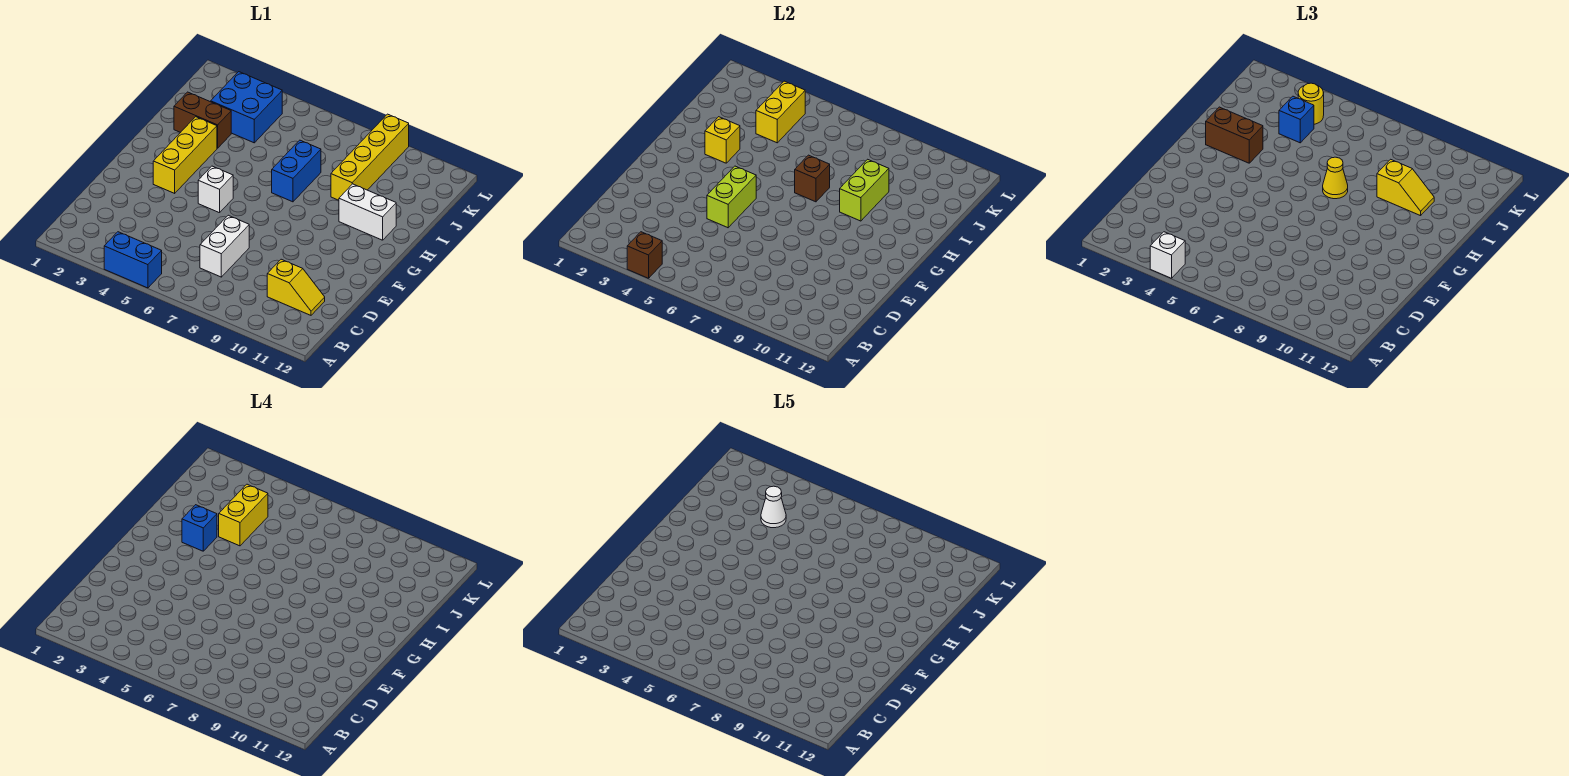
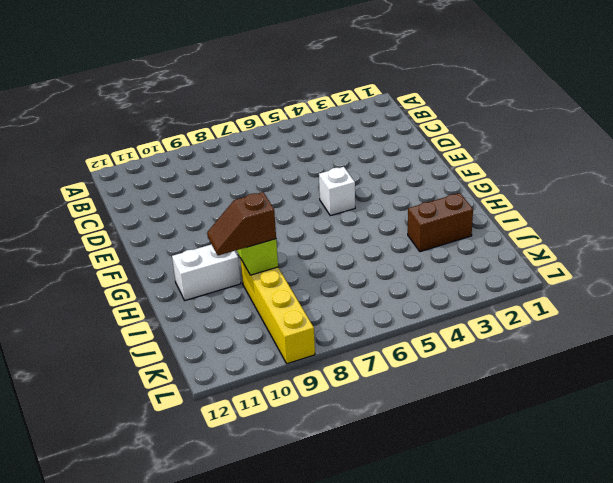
brown 1x2 slope [207,192,276,255] -> yellow 1x2 slope [1377,159,1434,216]
none -> blue 1x2 brick [104,232,162,288]
none -> white 1x2 brick [200,215,249,277]
none -> yellow 1x2 slope [267,259,325,315]

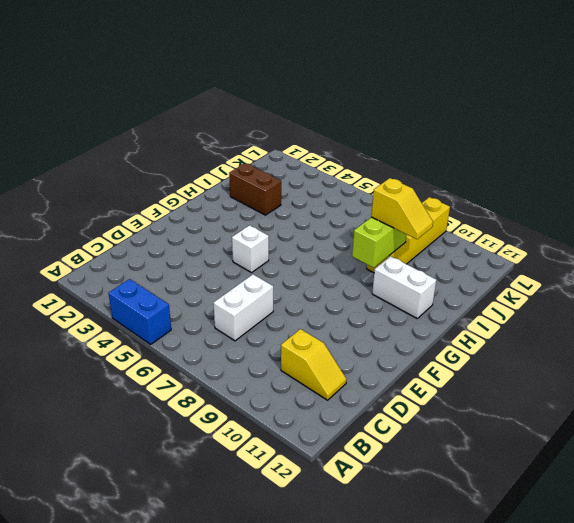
none -> yellow 1x3 brick [153,117,217,193]
none -> blue 1x2 brick [272,140,321,202]
none -> blue 2x2 brick [211,72,282,143]

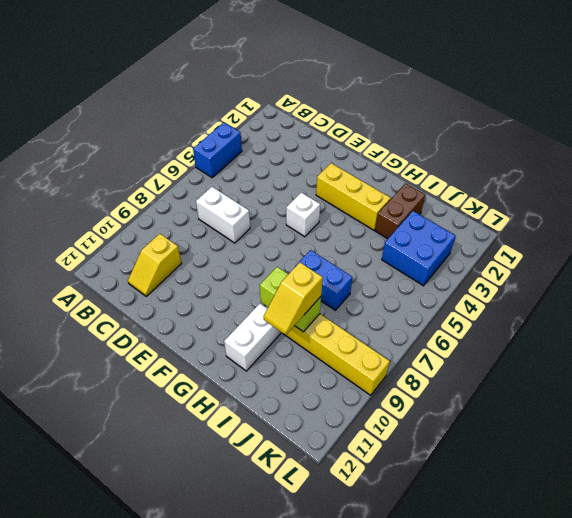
none -> brown 1x1 brick [627,232,662,278]
none -> lime 1x2 brick [707,166,756,228]
none -> yellow 1x1 brick [705,117,740,163]

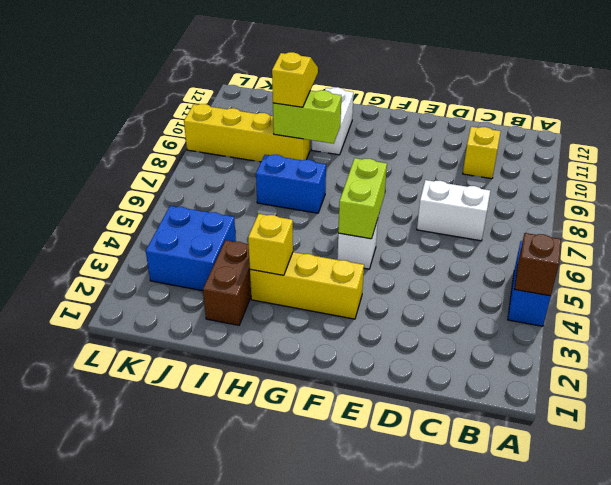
lime 1x2 brick [338,158,387,239] -> lime 1x2 brick turned to [707,166,756,228]
none -> brown 1x1 brick [795,155,830,202]
none -> yellow 1x2 brick [756,81,805,143]
none -> white 1x1 brick [1150,232,1185,278]

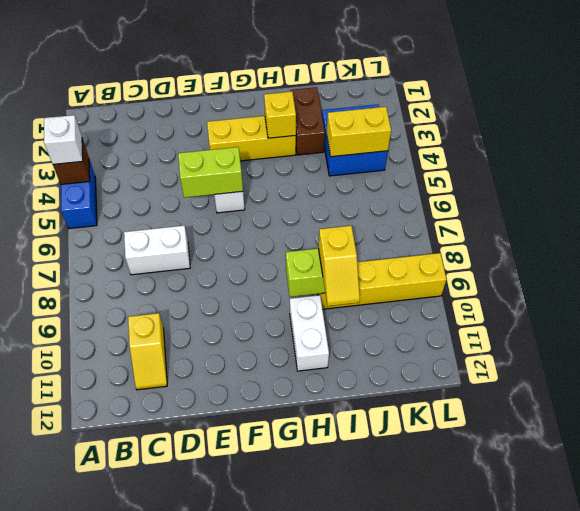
none -> blue 1x2 brick [272,140,321,202]
none -> brown 1x1 brick [795,155,830,202]
none -> brown 1x2 brick [1206,107,1263,163]

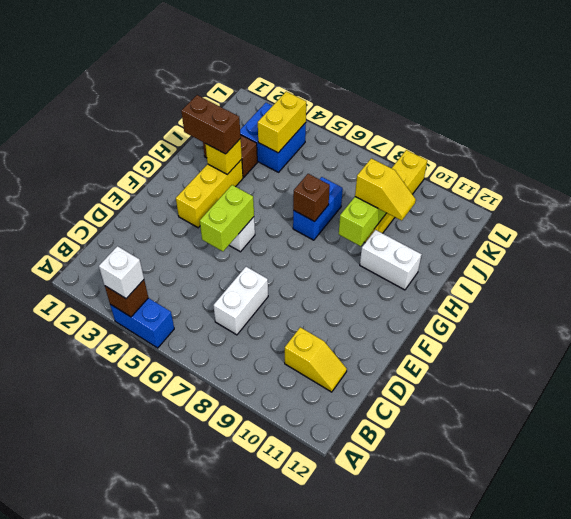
none -> yellow 1x1 cone [1323,157,1348,199]
none -> blue 1x1 brick [1279,96,1314,143]
none -> yellow 1x1 round brick [1298,83,1324,124]

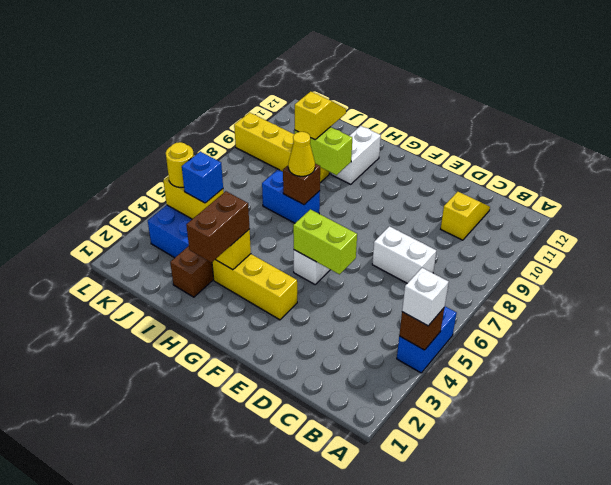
none -> blue 1x1 brick [182,505,217,551]
none -> yellow 1x2 brick [219,484,268,546]
none -> white 1x1 cone [761,486,786,528]

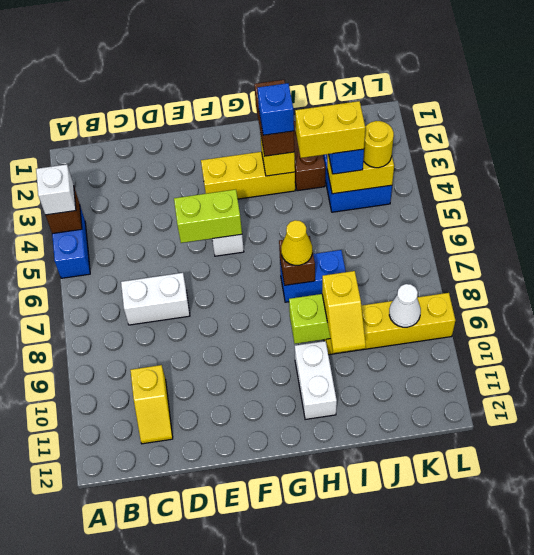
white 1x1 cone [389,284,421,327] -> white 1x1 cone moved to [761,486,786,528]

